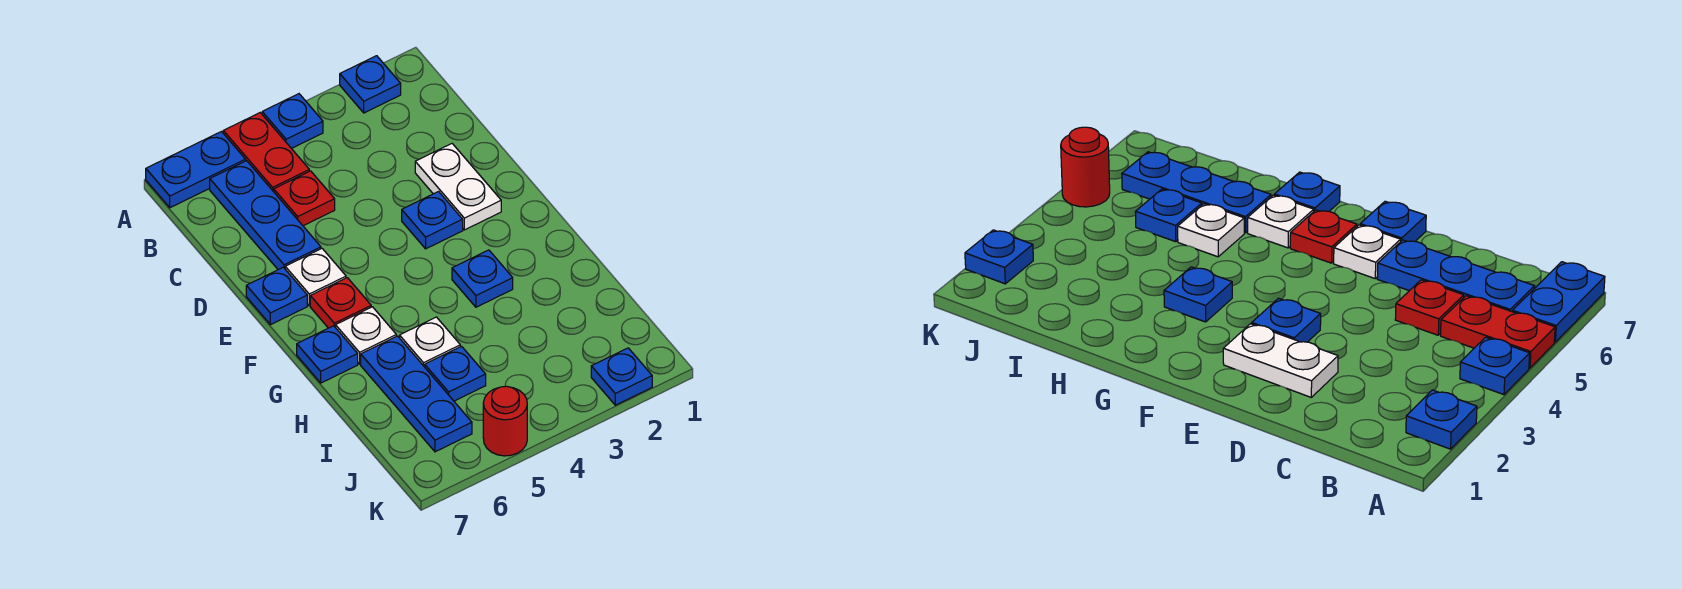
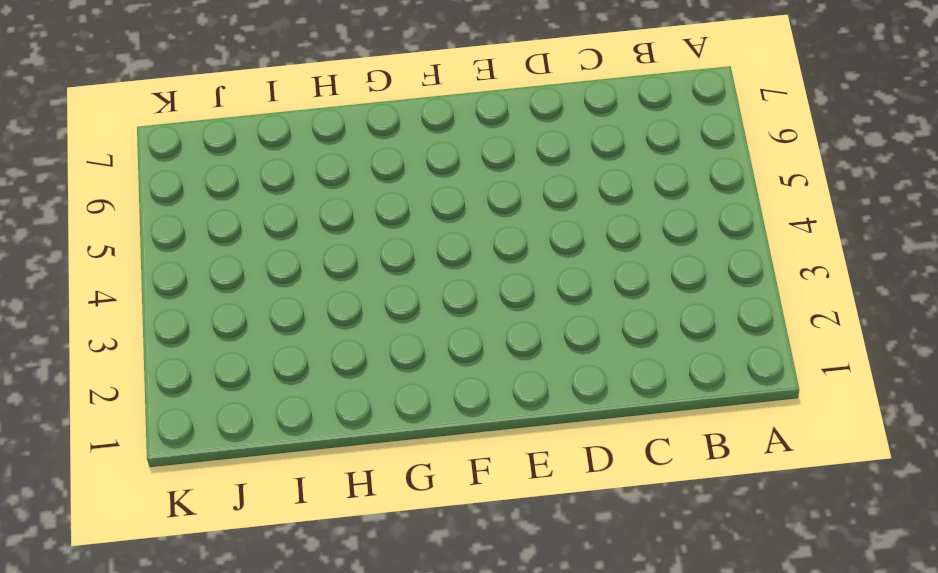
none -> blue 1x1 plate [340,56,401,113]
none -> blue 1x1 plate [262,94,323,149]
none -> red 1x2 plate [223,113,309,192]

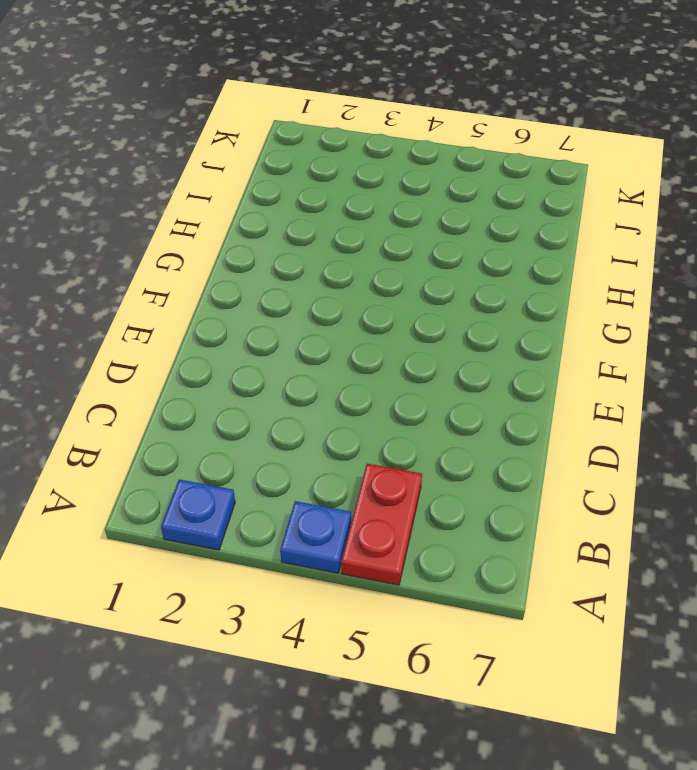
none -> blue 1x2 plate [146,132,246,208]
none -> blue 1x3 plate [210,161,321,270]
none -> red 1x1 plate [274,171,335,226]

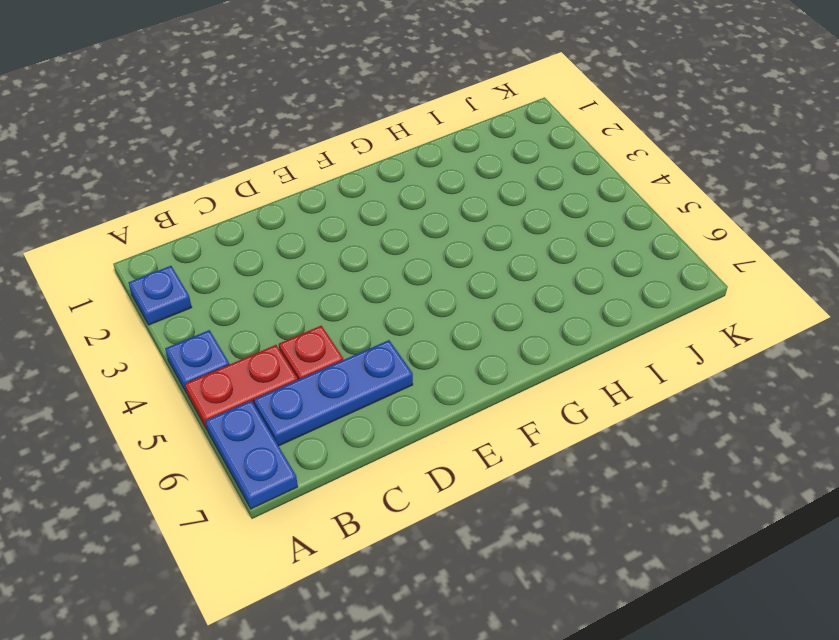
none -> white 1x2 plate [415,144,501,230]
none -> blue 1x1 plate [402,192,463,249]
none -> white 1x1 plate [285,249,346,306]

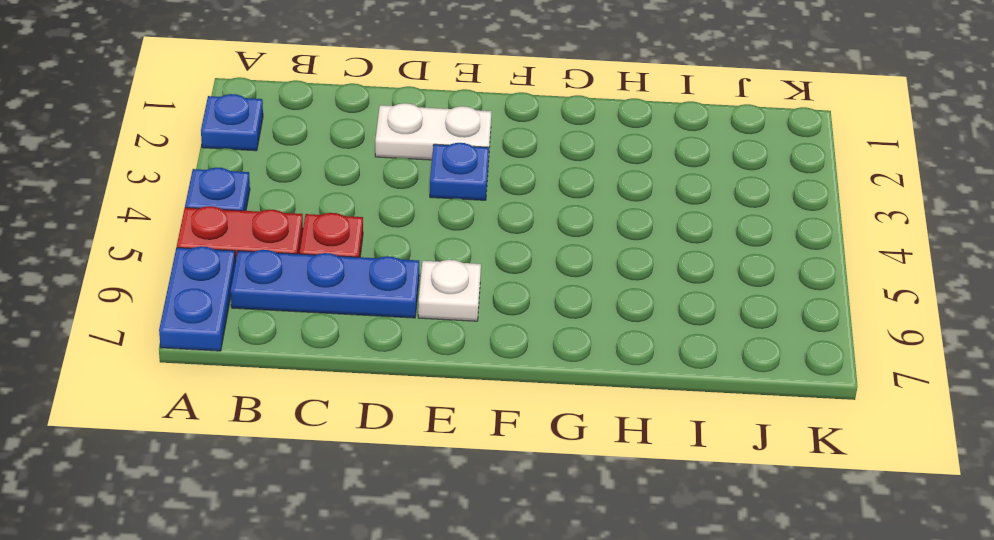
none -> blue 1x1 plate [246,267,307,325]
none -> red 1x1 plate [310,278,371,328]
none -> blue 1x1 plate [452,250,513,307]

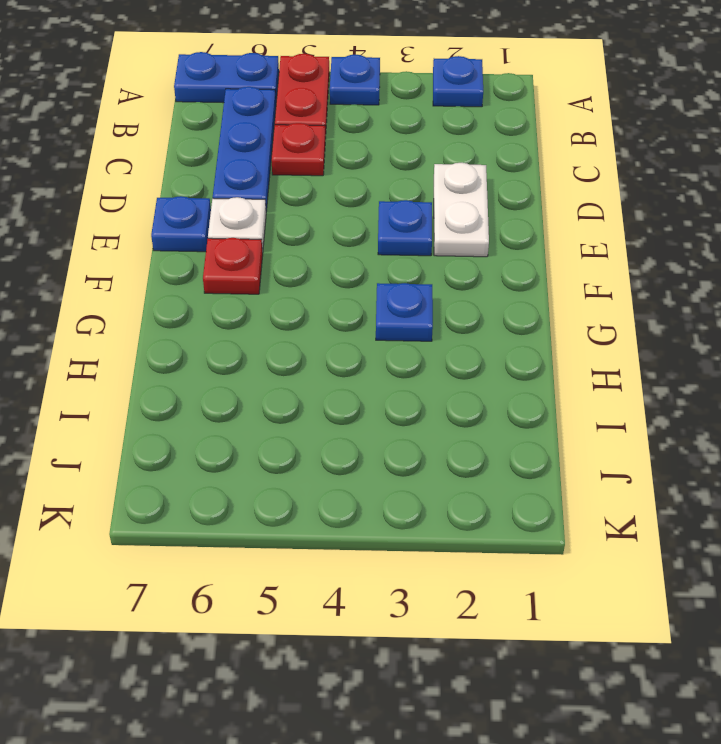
none -> white 1x1 plate [336,307,396,364]
none -> blue 1x1 plate [297,326,358,383]
none -> white 1x1 plate [400,317,460,367]

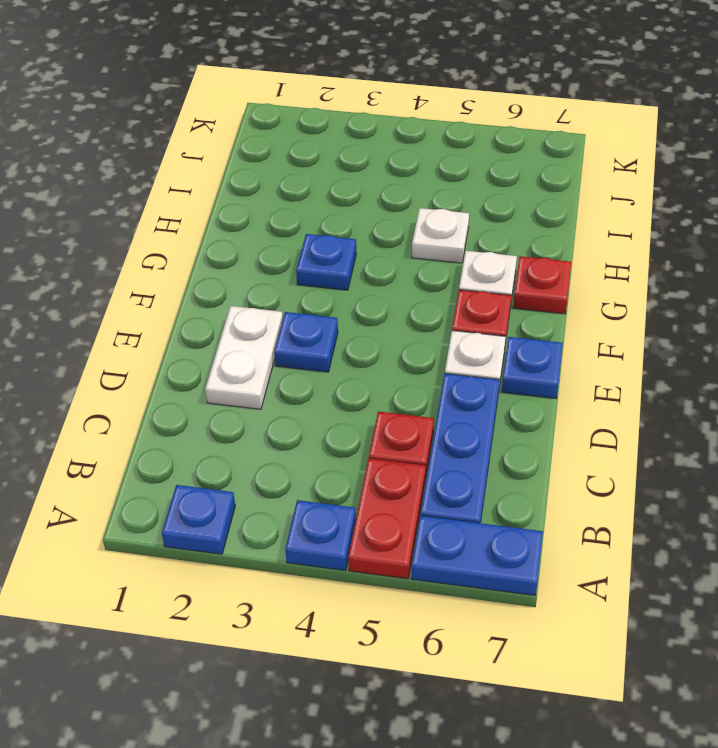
red 1x1 plate [513,256,571,314] -> blue 1x1 plate [297,326,358,383]
none -> blue 1x3 plate [361,336,472,452]
none -> blue 1x1 plate [425,346,486,401]
none -> blue 1x1 plate [591,348,652,405]

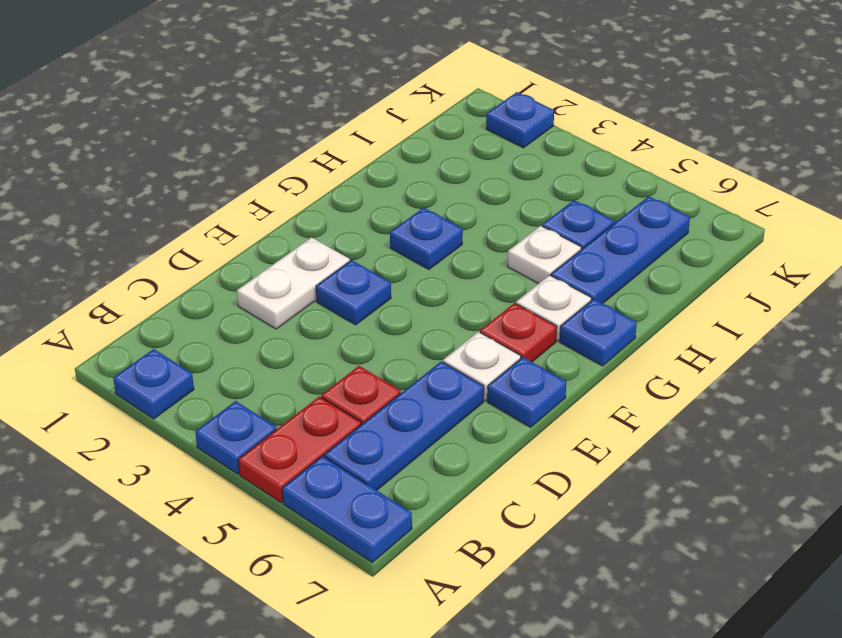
none -> red 1x1 round brick [483,386,527,456]

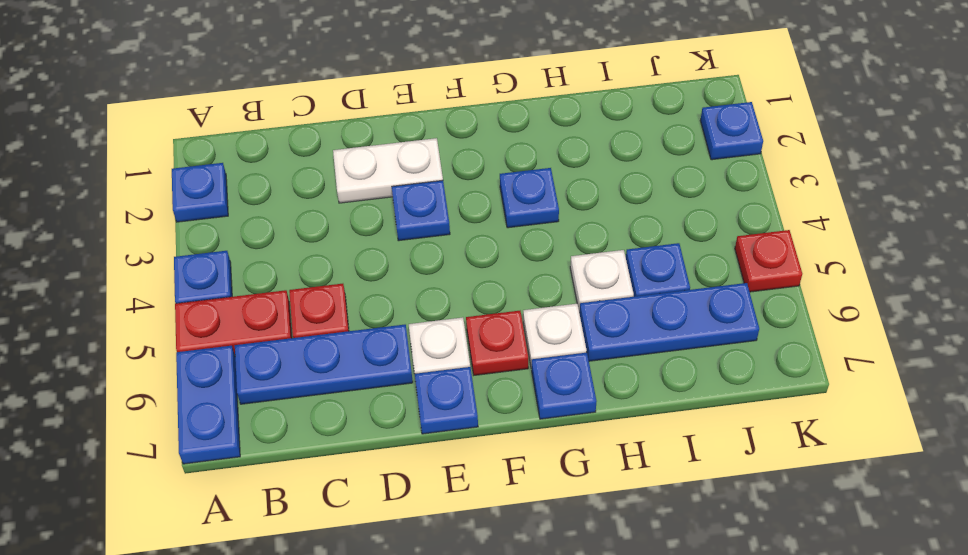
red 1x1 plate [735,230,802,292] -> red 1x1 round brick [483,386,527,456]

